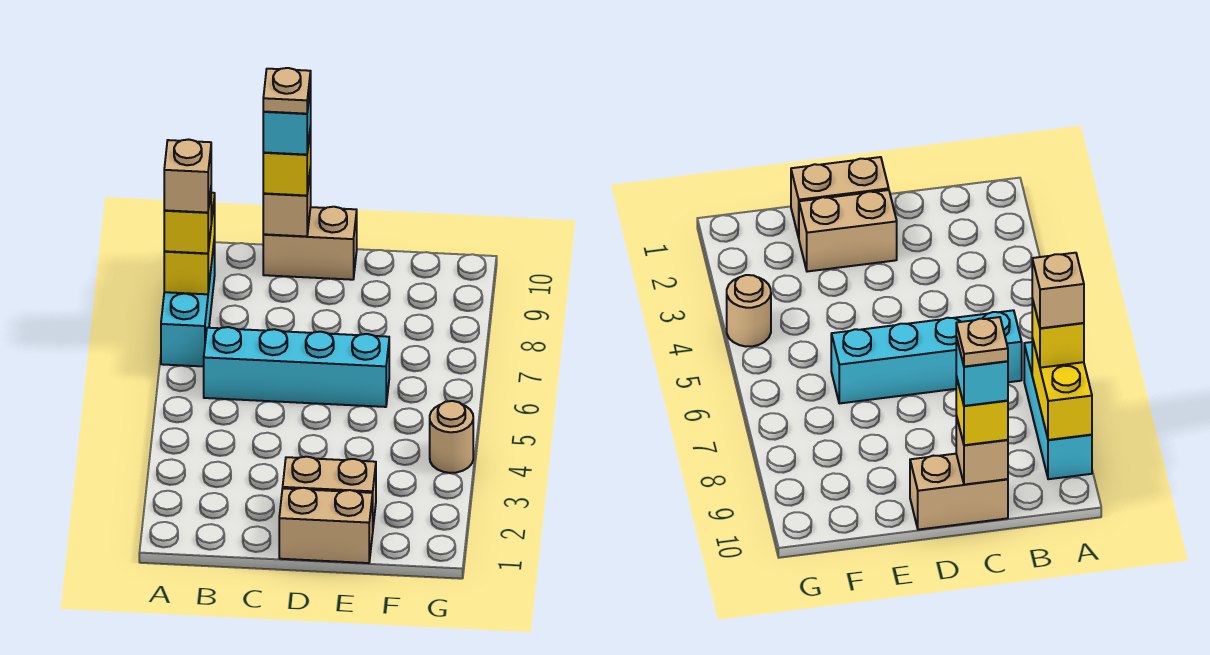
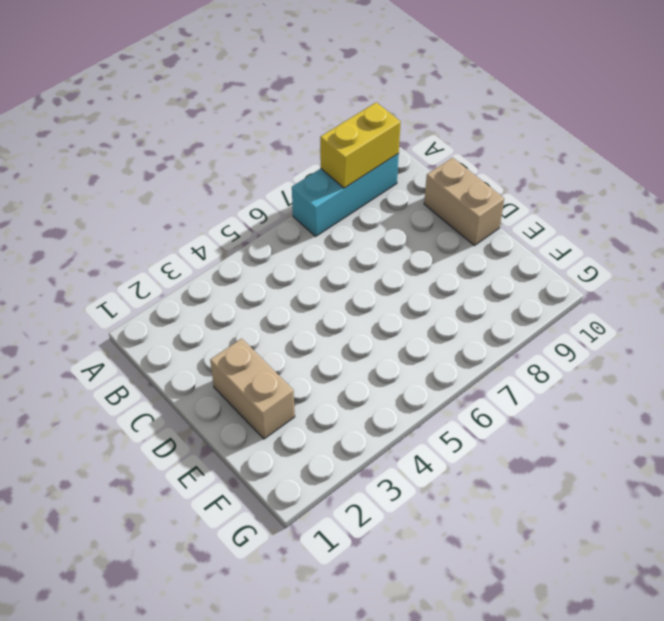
none -> cyan 1x4 brick [204,327,389,407]
none -> tan 1x2 brick [279,488,373,563]
none -> tan 1x1 round brick [430,401,473,473]

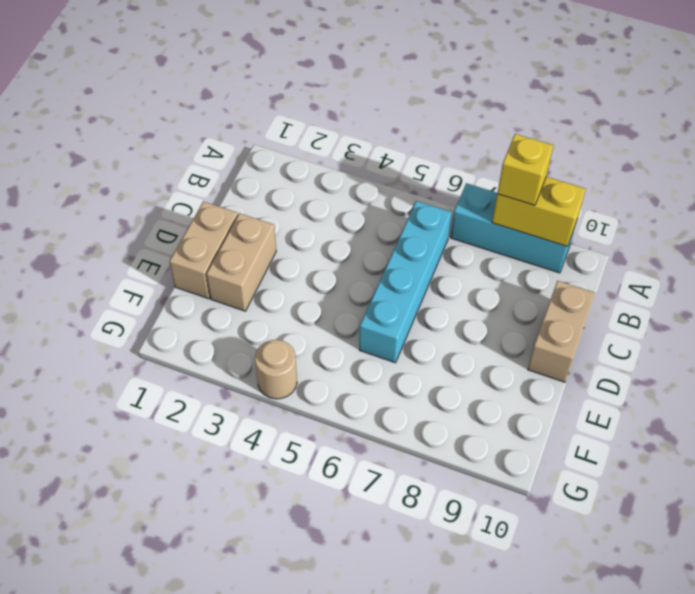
none -> tan 1x1 brick [263,167,311,236]
none -> yellow 1x1 brick [263,126,311,195]
none -> tan 1x1 brick [164,139,211,212]

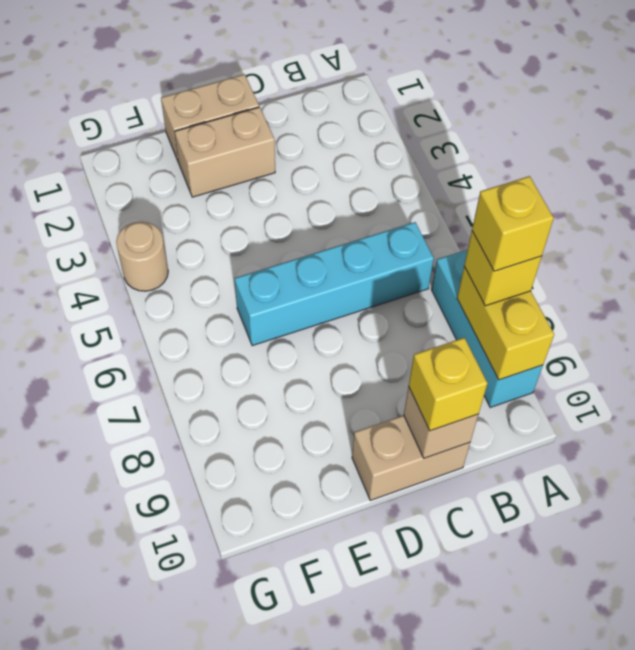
yellow 1x1 brick [472,176,554,271] -> tan 1x1 brick [164,139,211,212]
none -> cyan 1x1 brick [263,85,311,155]
none -> tan 1x1 plate [263,68,311,114]

